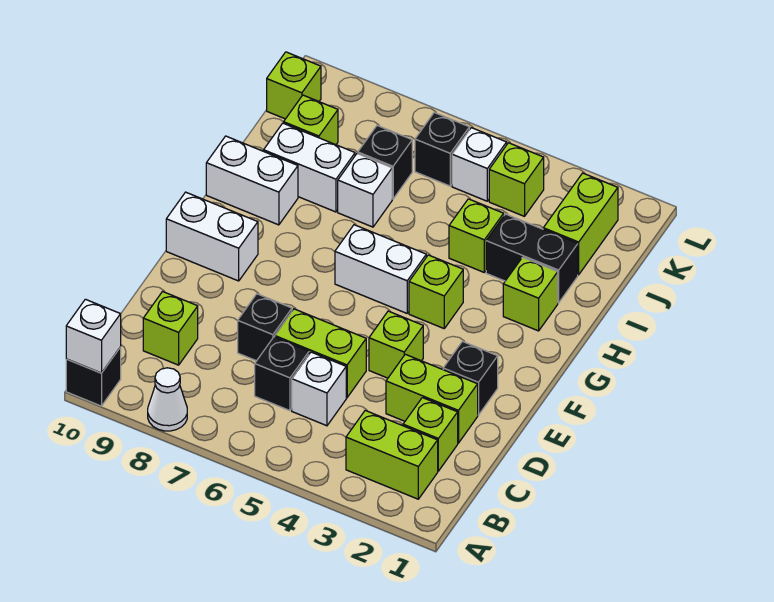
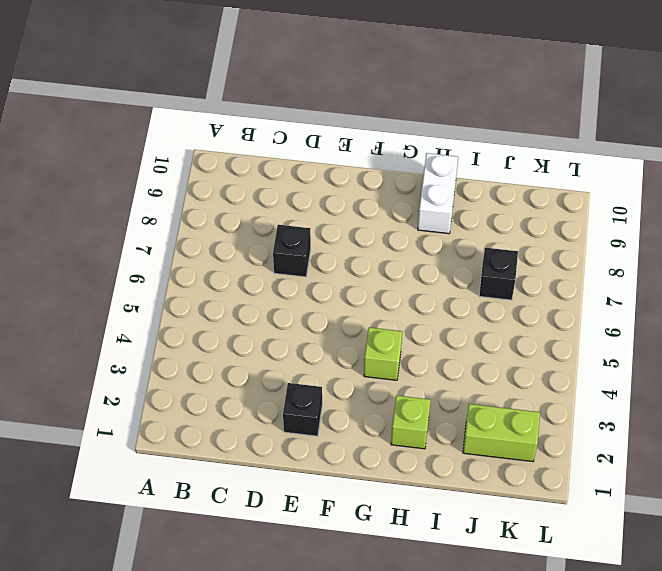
none -> white 1x1 cone [148,368,187,431]
none -> black 1x1 brick [66,347,121,406]
none -> lime 1x2 brick [346,411,438,499]

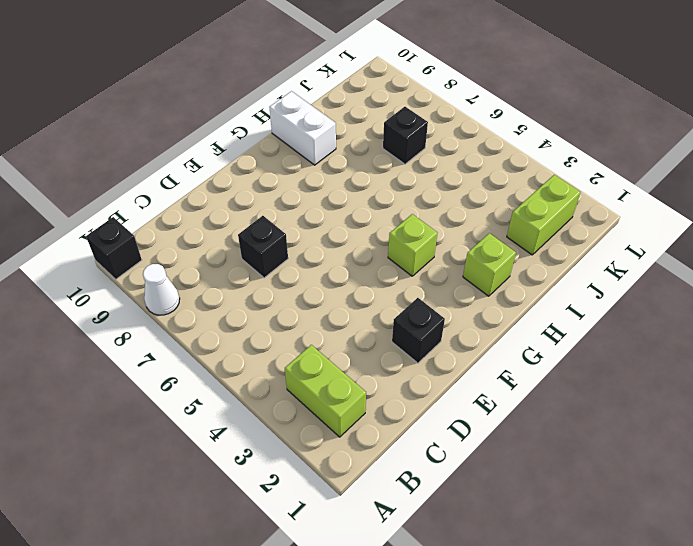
none -> lime 1x1 brick [403,398,458,471]
none -> white 1x1 brick [292,352,346,426]
none -> black 1x1 brick [255,337,309,411]

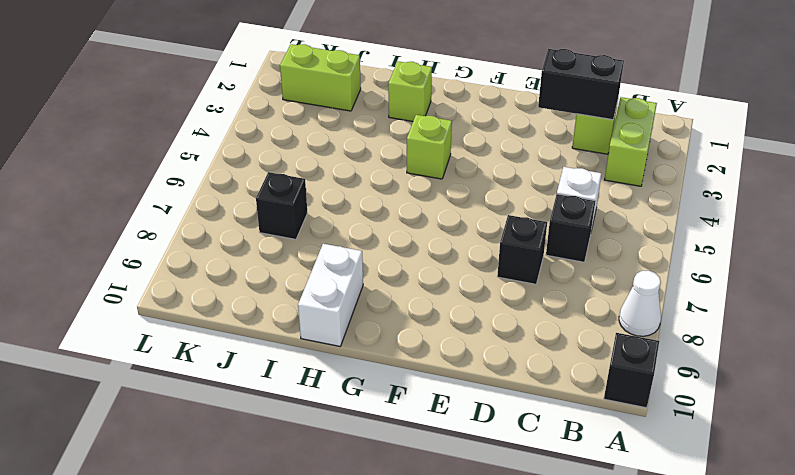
black 1x2 brick [538,49,624,120] -> black 1x2 brick turned to [486,214,578,303]
none -> lime 1x1 brick [143,292,198,365]
none -> lime 1x2 brick [386,354,478,443]
none -> lime 1x2 brick [275,309,366,398]

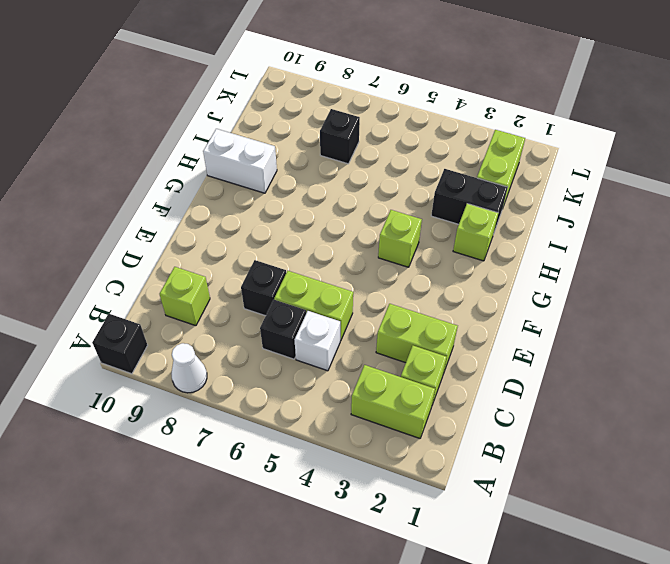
none -> black 1x1 brick [443,342,498,415]
none -> lime 1x1 brick [369,311,423,378]
none -> white 1x2 brick [166,192,258,281]

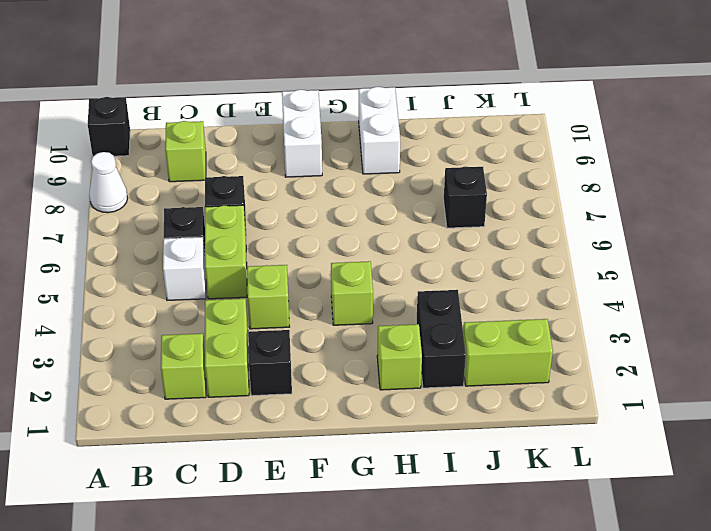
none -> lime 1x2 brick [346,411,438,499]
none -> white 1x2 brick [335,225,426,313]
none -> lime 1x1 brick [449,199,504,272]

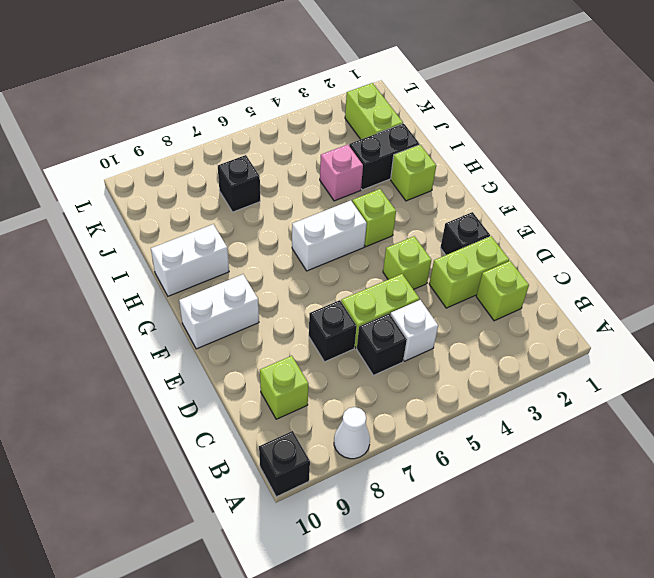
pink 1x1 brick [320,145,363,201] -> lime 1x1 brick [449,199,504,272]
none -> lime 1x2 brick [346,411,438,499]
none -> white 1x1 brick [338,154,392,227]
none -> white 1x2 brick [264,123,355,212]

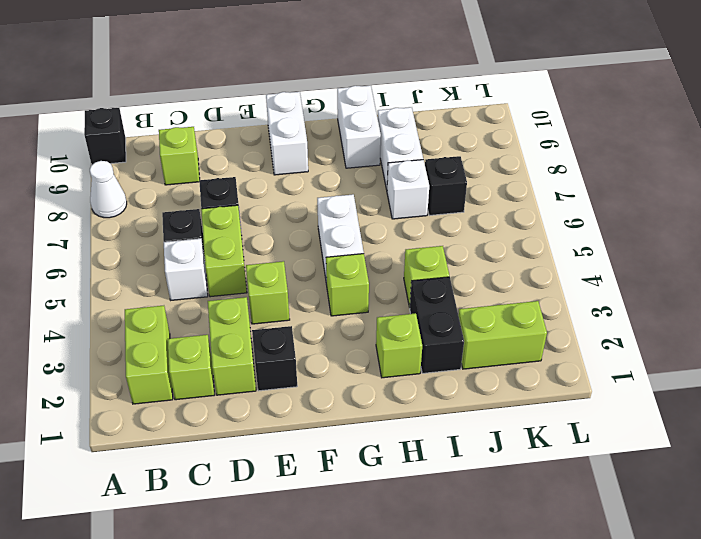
none -> lime 1x1 brick [284,95,338,145]
none -> lime 1x1 brick [489,143,544,216]
none -> white 1x1 brick [452,128,507,201]

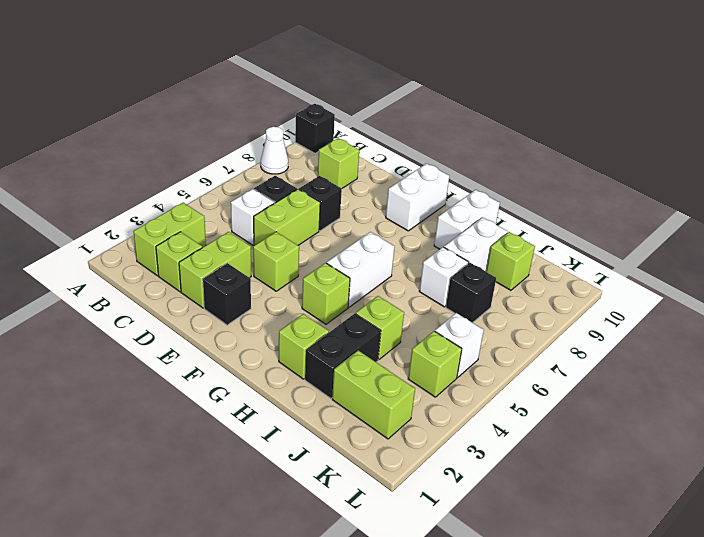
none -> black 1x1 brick [415,113,469,186]
none -> lime 1x1 brick [267,52,321,119]
none -> white 1x1 brick [66,299,121,373]

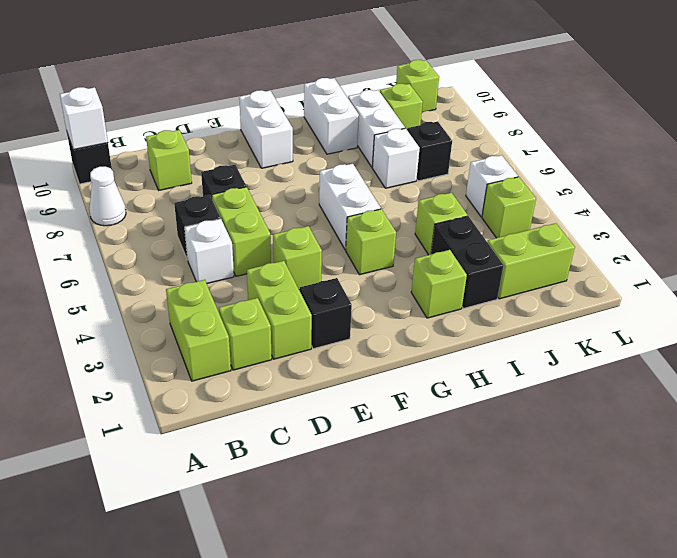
none -> black 1x1 brick [415,113,469,186]

